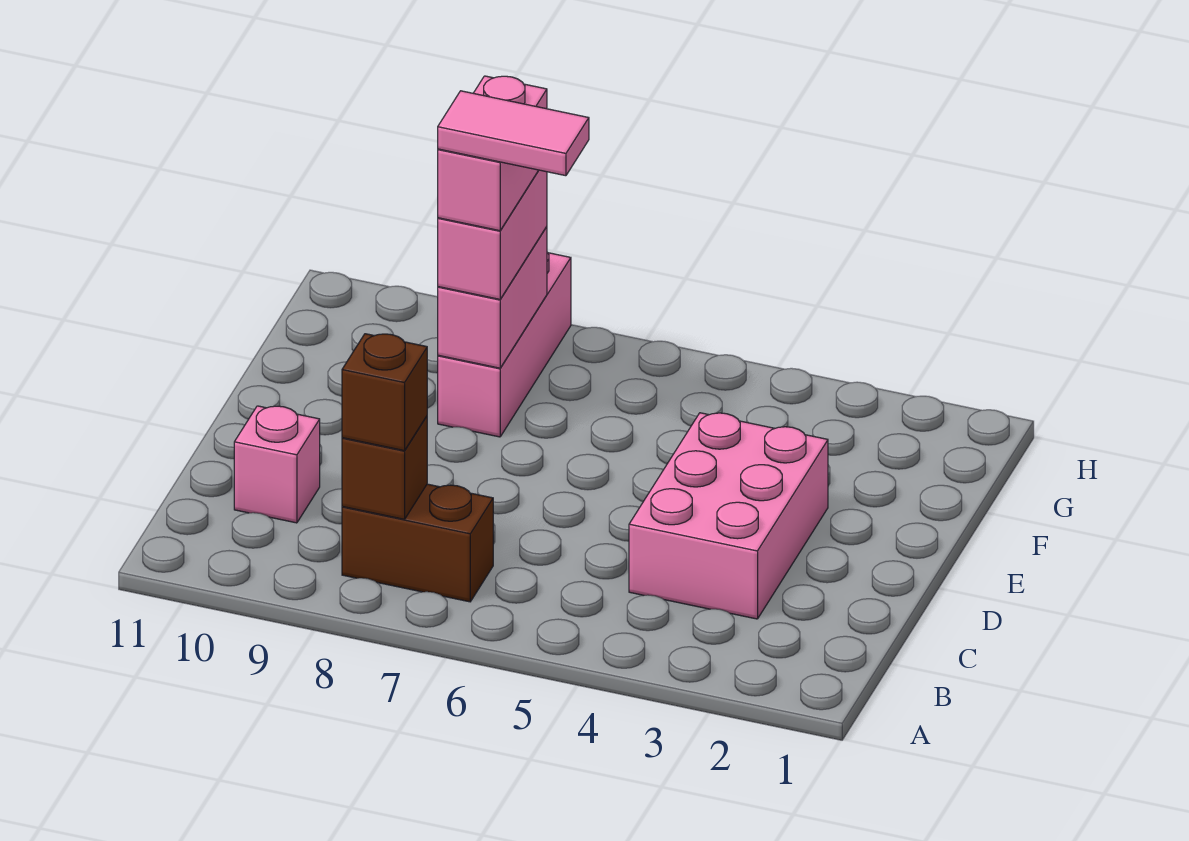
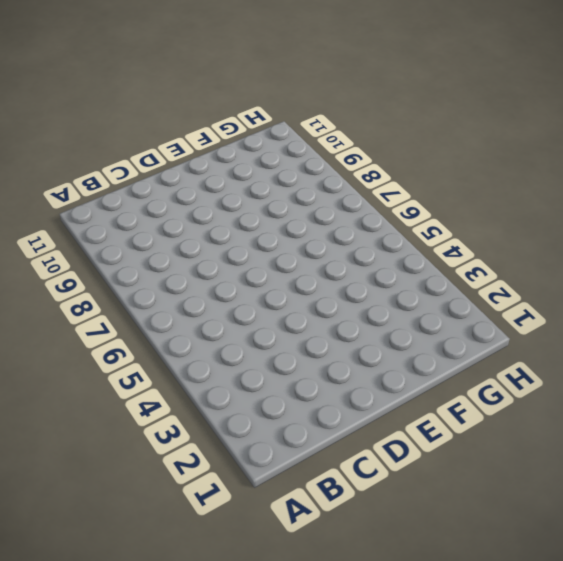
none -> brown 1x2 brick [342,484,493,602]
none -> pink 2x3 brick [629,413,828,619]

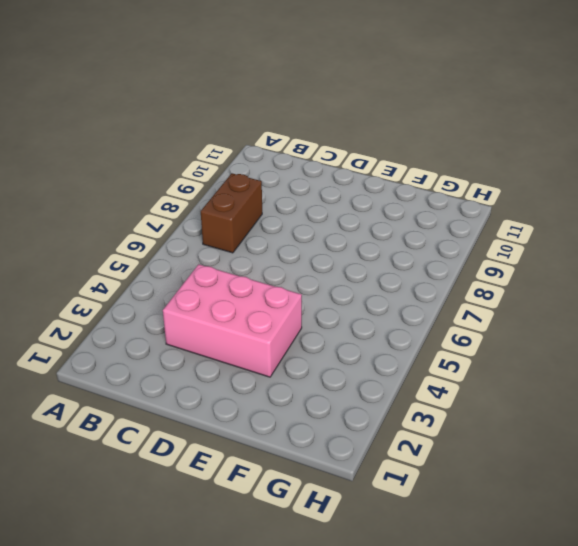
none -> pink 1x1 brick [234,406,320,523]
none -> pink 1x3 brick [438,252,571,437]

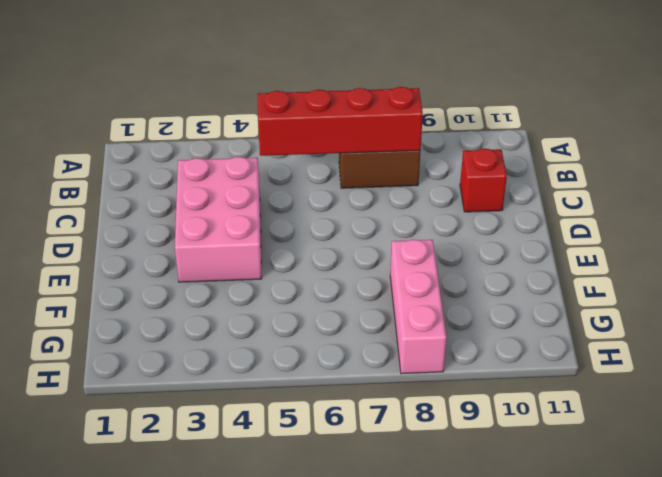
red 1x4 brick [258,87,423,156] -> brown 1x1 brick [342,416,427,519]
red 1x1 brick [460,148,507,212] -> pink 1x1 brick [234,406,320,523]
none -> pink 1x2 brick [438,227,547,368]
none -> brown 1x1 brick [342,334,427,451]

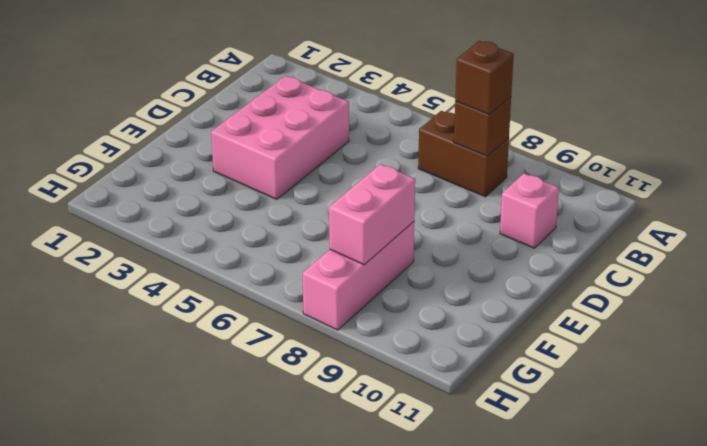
none -> pink 1x2 brick [438,170,547,299]
none -> pink 1x2 brick [438,76,547,231]

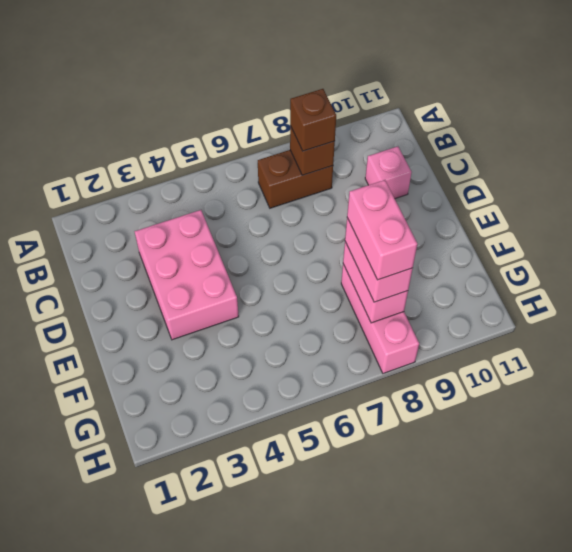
none -> pink 1x2 tile [438,91,589,176]

